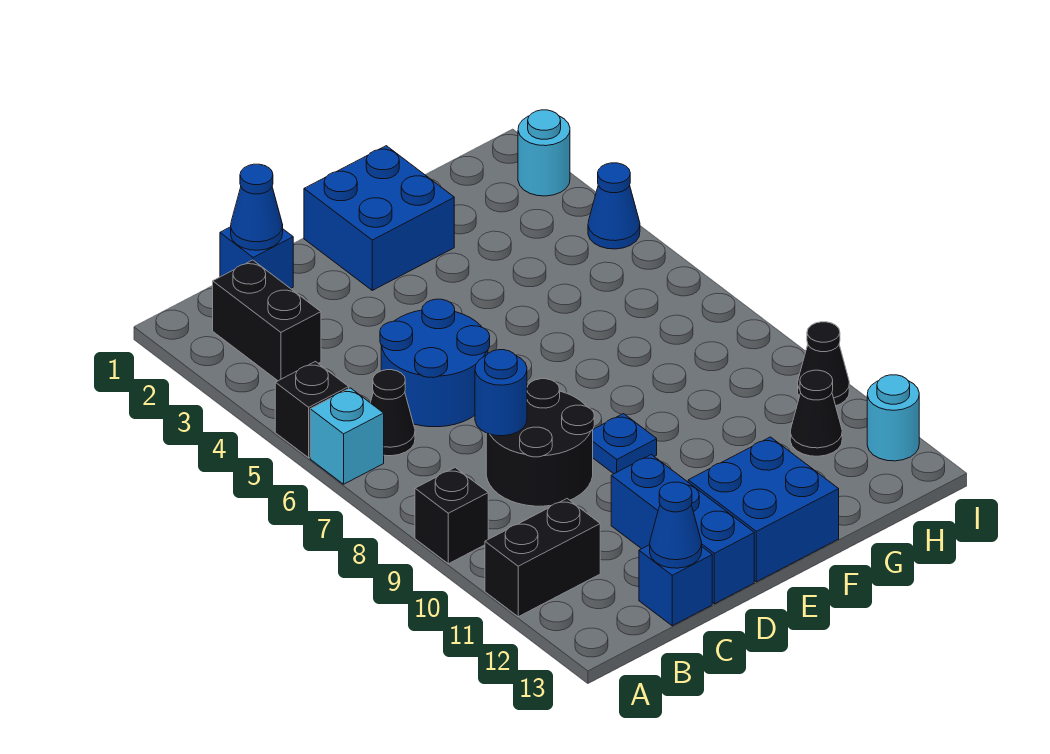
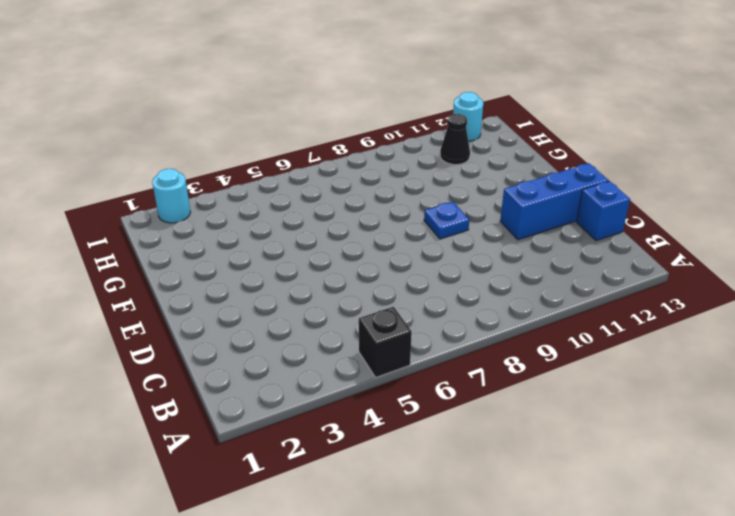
none -> cyan 1x1 brick [310,388,384,484]
none -> black 1x1 brick [415,468,488,564]
none -> black 1x2 brick [485,499,600,617]

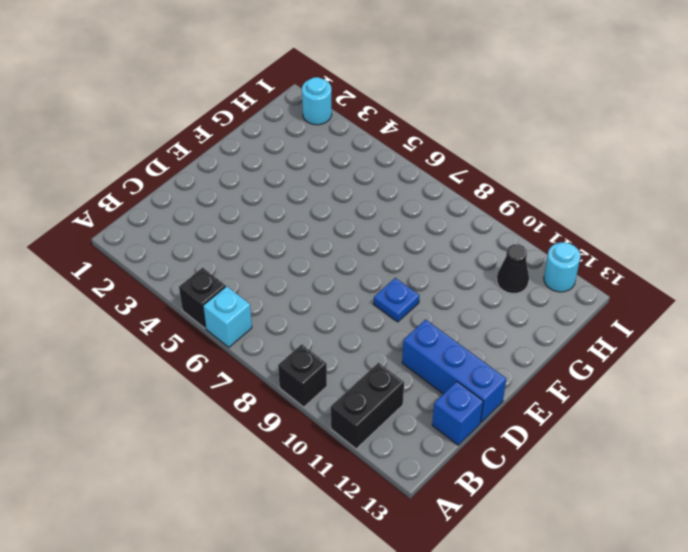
none -> black 1x2 brick [213,260,321,381]
none -> black 1x1 cone [370,370,415,456]
none -> blue 1x1 brick [220,227,293,289]

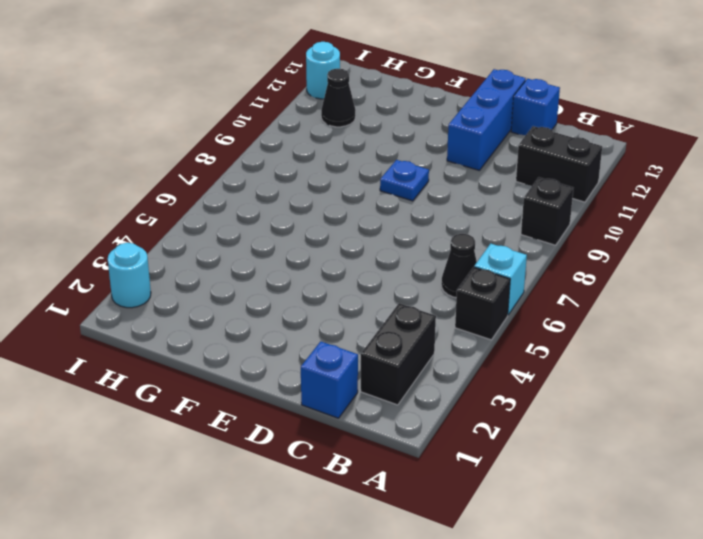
none -> blue 2x2 round brick [380,299,490,427]
none -> black 2x2 round brick [486,379,594,506]
none -> blue 2x2 brick [304,146,454,290]

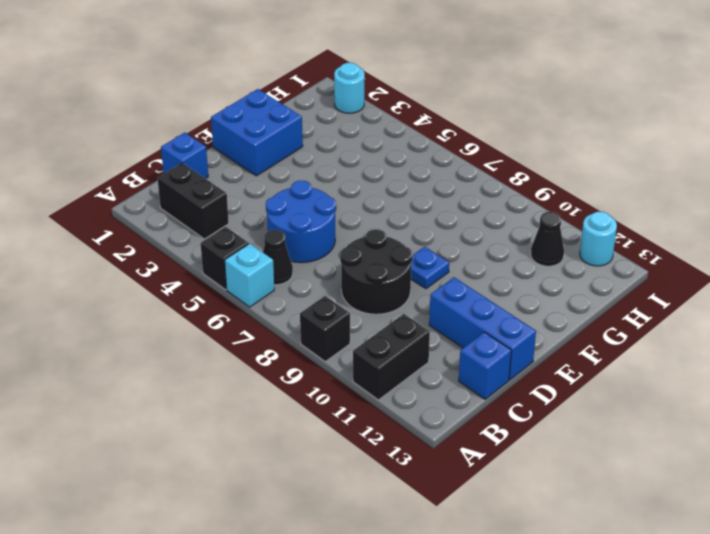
none -> blue 2x2 brick [688,437,839,582]
none -> blue 1x1 cone [588,163,640,249]
none -> black 1x1 cone [798,322,849,406]

